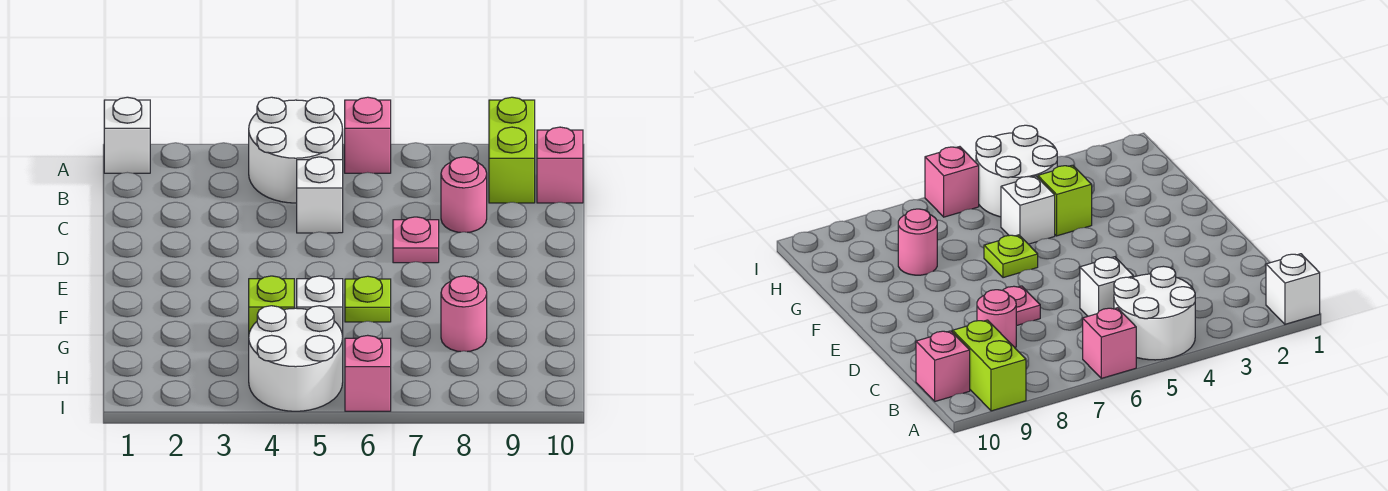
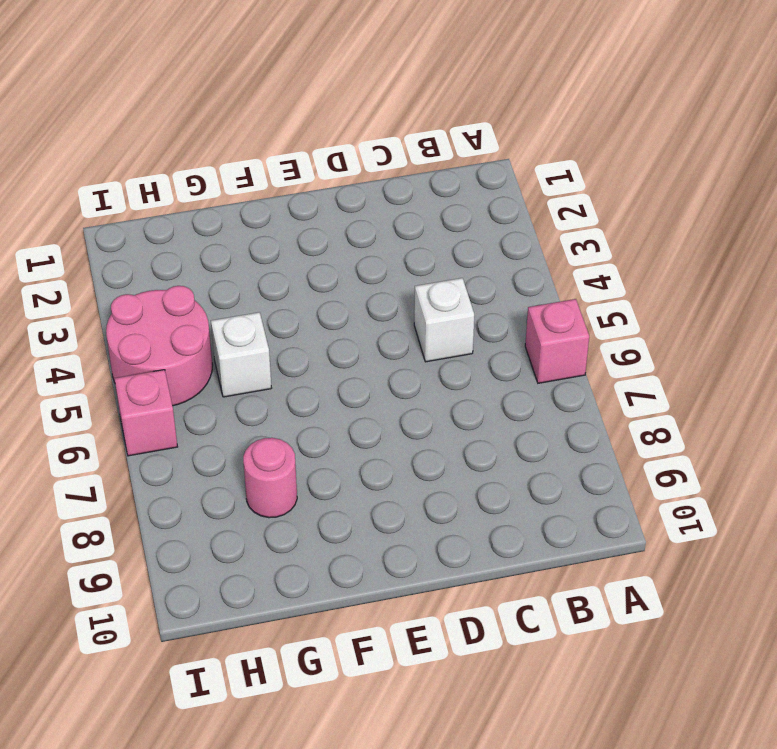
pink 2x2 round brick [106,286,213,406] -> white 2x2 round brick [249,306,343,411]
none -> white 1x1 brick [104,97,150,173]
none -> white 2x2 round brick [249,97,343,203]
none -> lime 1x2 brick [489,97,535,203]

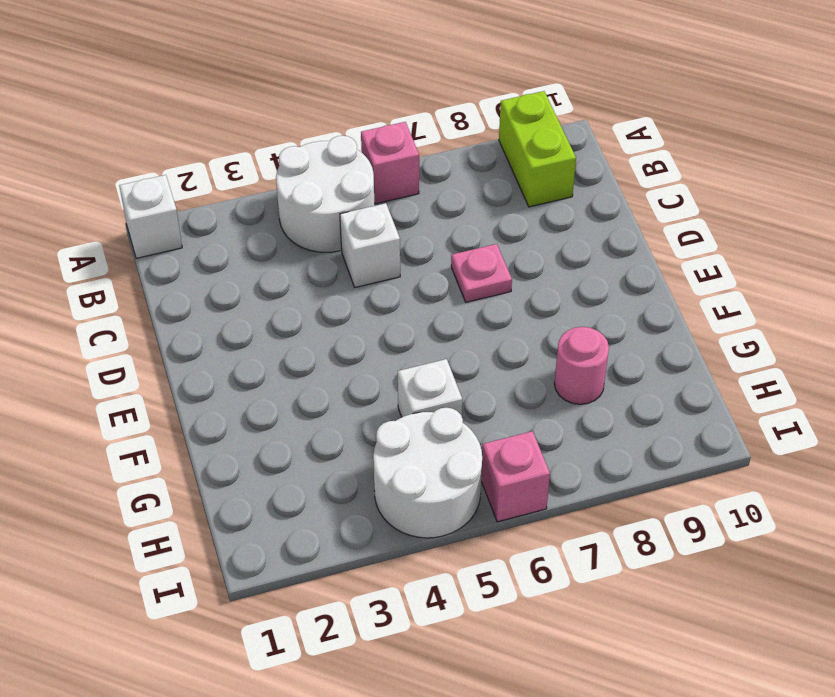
none -> pink 1x1 brick [537,127,583,203]
none -> pink 1x1 round brick [441,157,487,232]
none -> lime 1x1 plate [345,276,391,322]

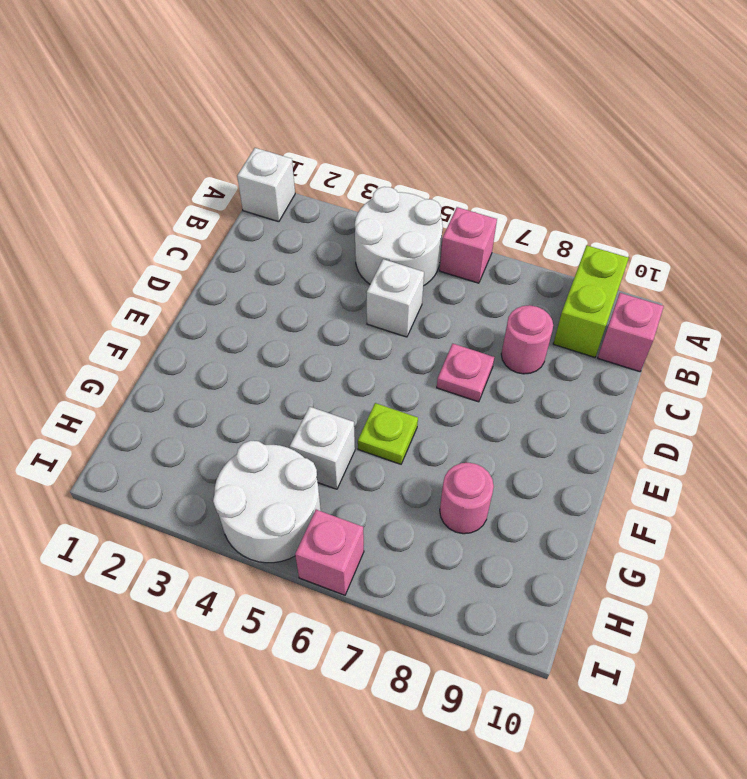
none -> lime 1x1 brick [249,276,294,332]

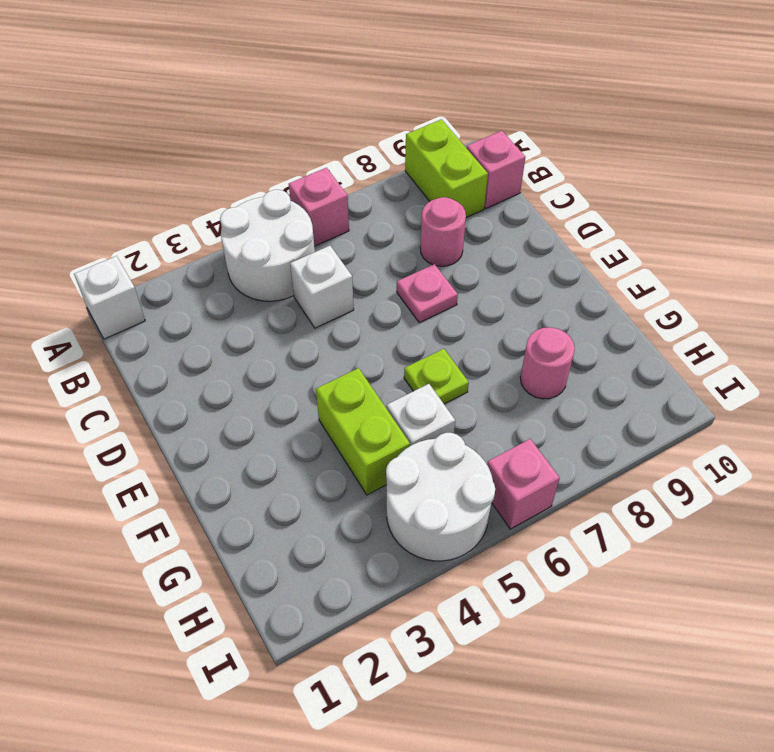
lime 1x2 brick [316,368,410,495] -> lime 1x1 brick [249,276,294,332]

